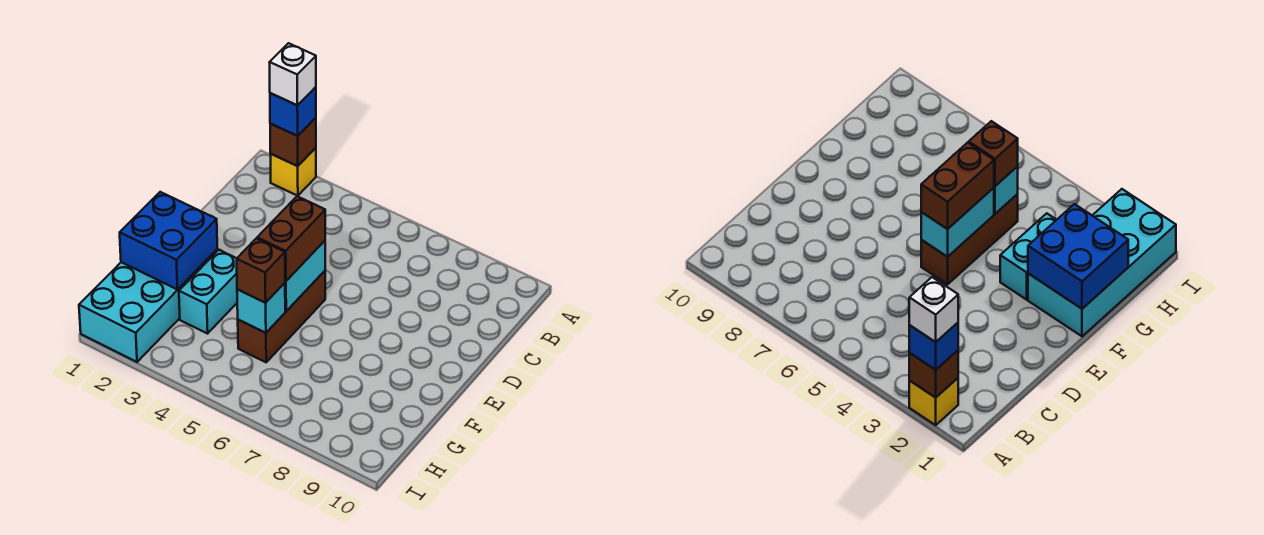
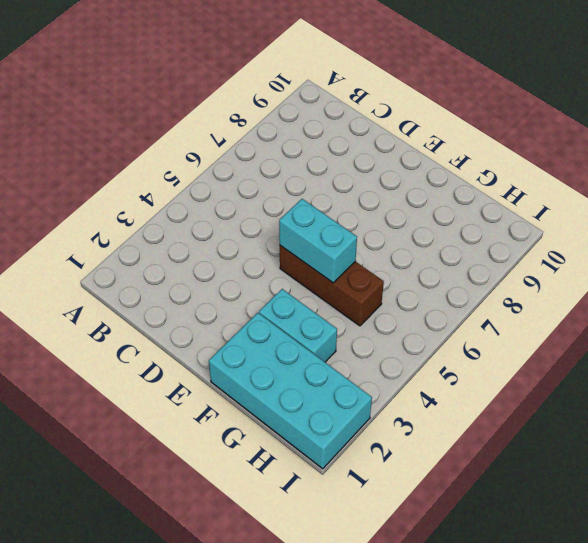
none -> yellow 1x1 brick [271,148,316,196]
none -> brown 1x1 brick [270,118,316,166]
none -> blue 2x2 brick [120,192,217,290]

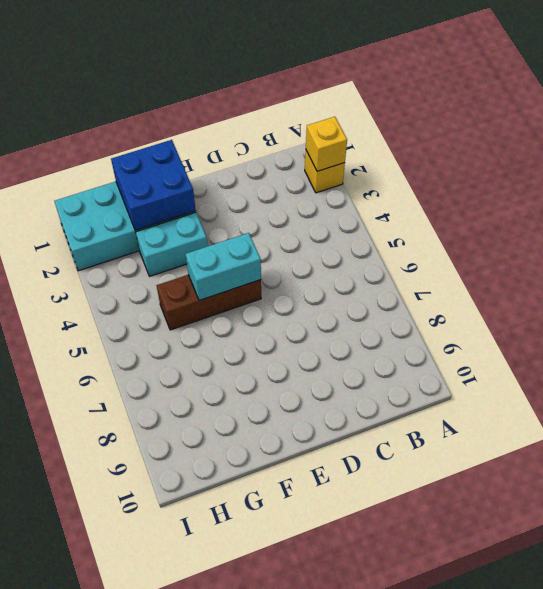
yellow 1x1 brick [306,117,347,171] -> brown 1x1 brick [270,118,316,166]
none -> cyan 1x1 brick [237,283,285,333]
none -> blue 1x1 brick [270,87,316,136]
none -> brown 1x2 brick [257,196,325,281]

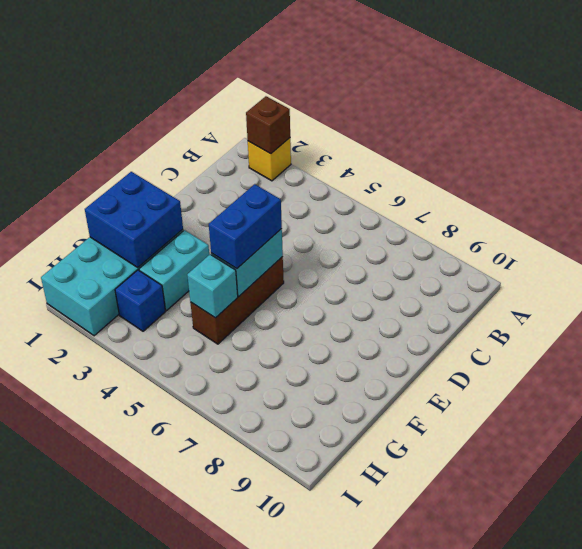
blue 1x2 brick [209,184,282,269] -> brown 1x2 brick [257,196,325,281]
blue 1x1 brick [115,270,165,331] -> blue 1x1 brick moved to [270,87,316,136]
none -> brown 1x1 brick [237,238,285,303]
none -> white 1x1 brick [269,43,316,105]

